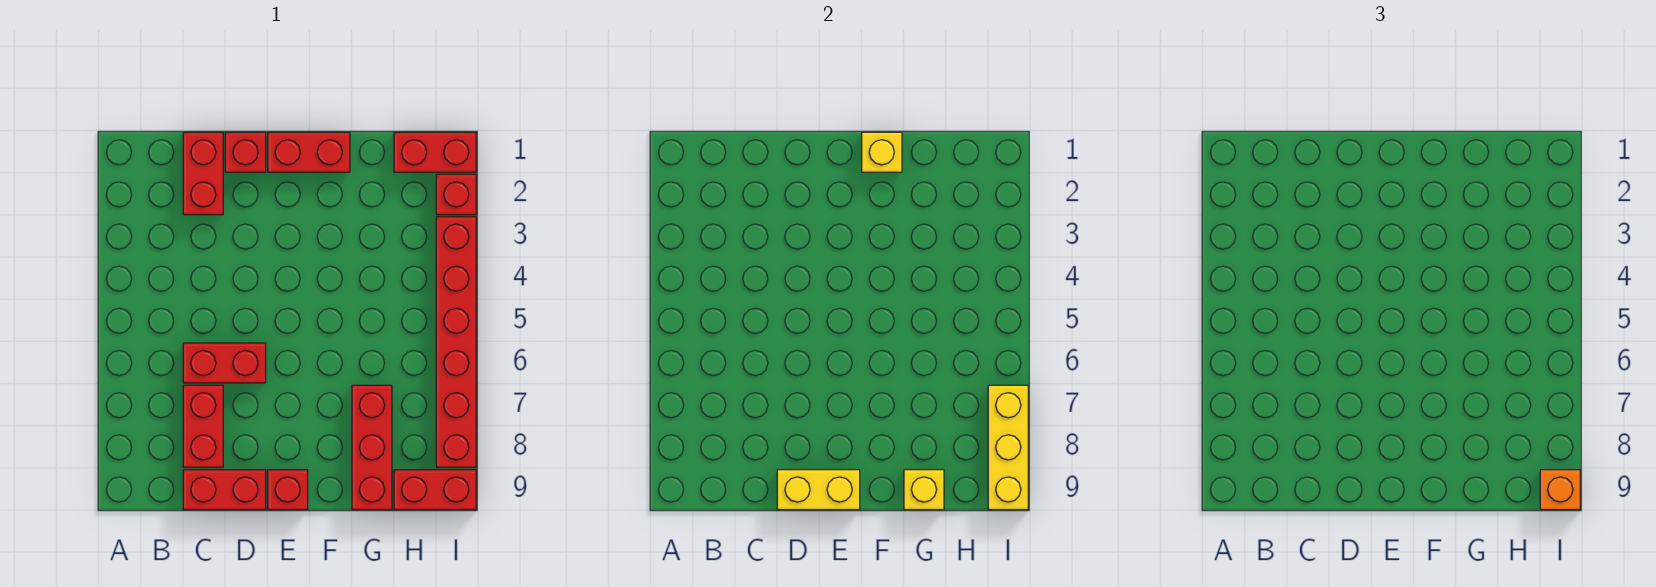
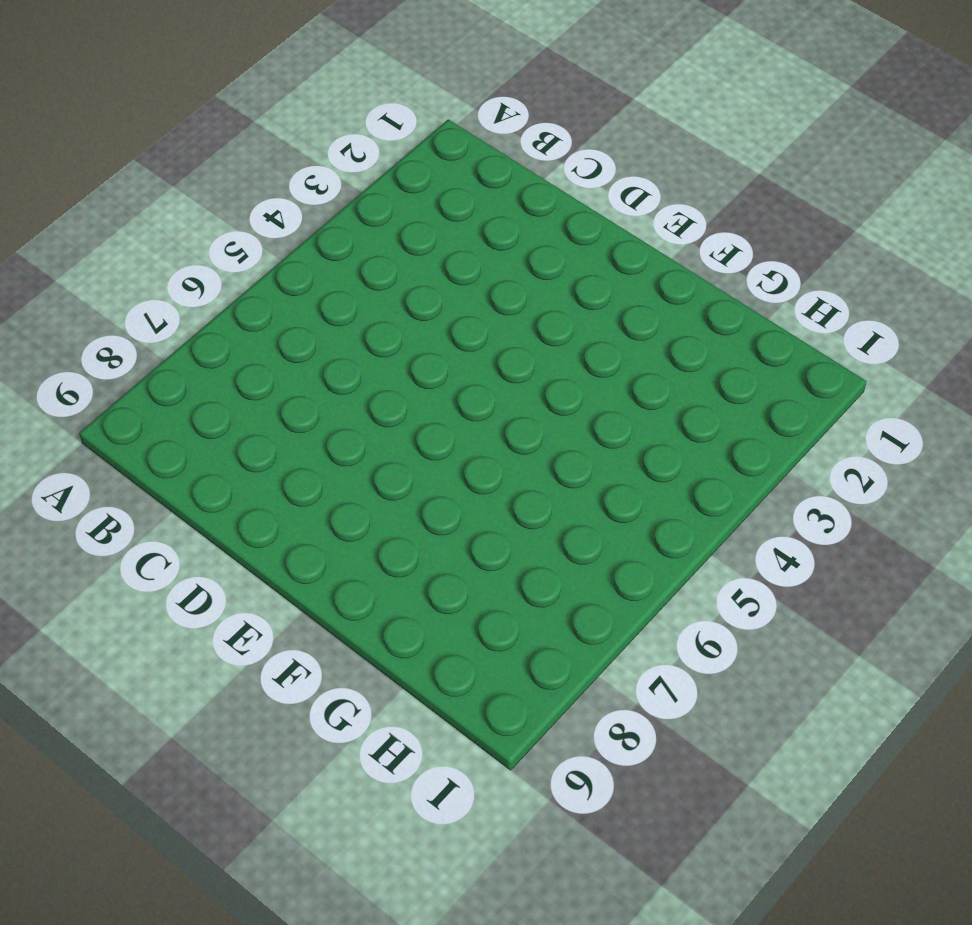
none -> red 1x2 brick [183,132,223,215]
none -> red 1x2 brick [183,343,266,383]
none -> red 1x2 brick [183,385,223,467]

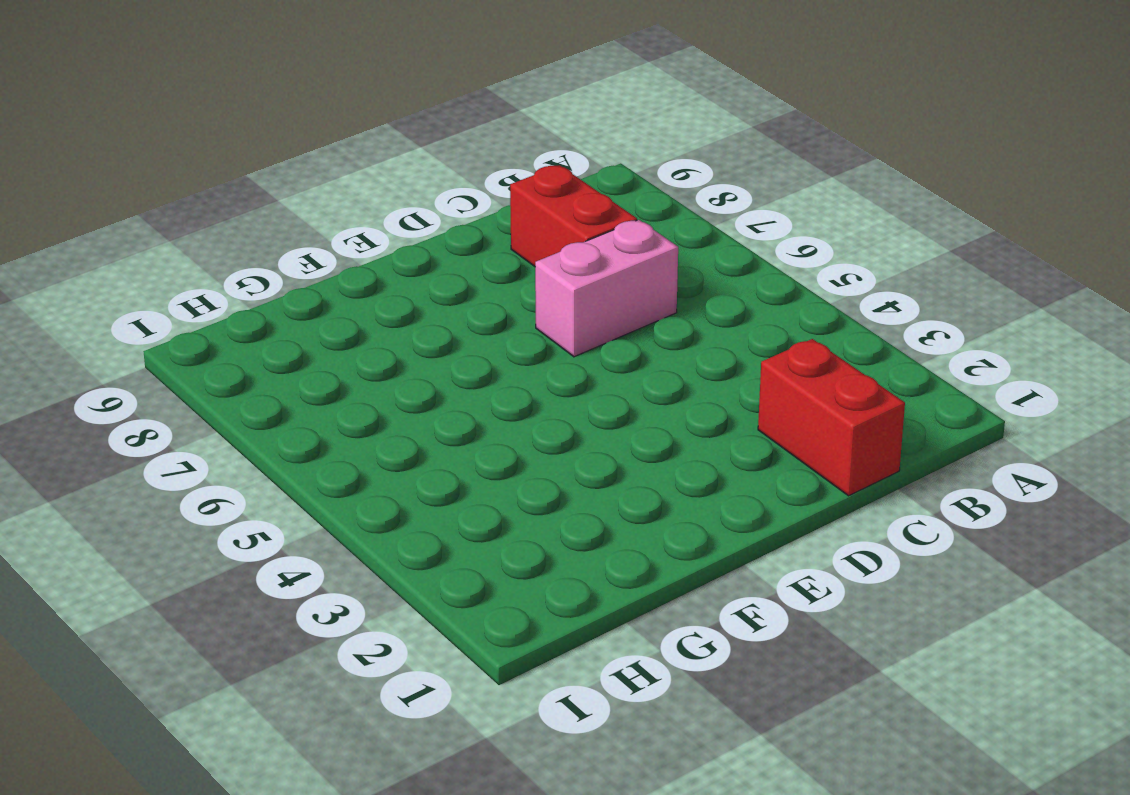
pink 1x2 brick [535,220,678,357] -> red 1x2 brick [183,343,266,383]
none -> red 1x2 brick [183,470,266,510]
none -> red 1x1 brick [225,132,266,172]
none -> red 1x2 brick [268,132,350,172]

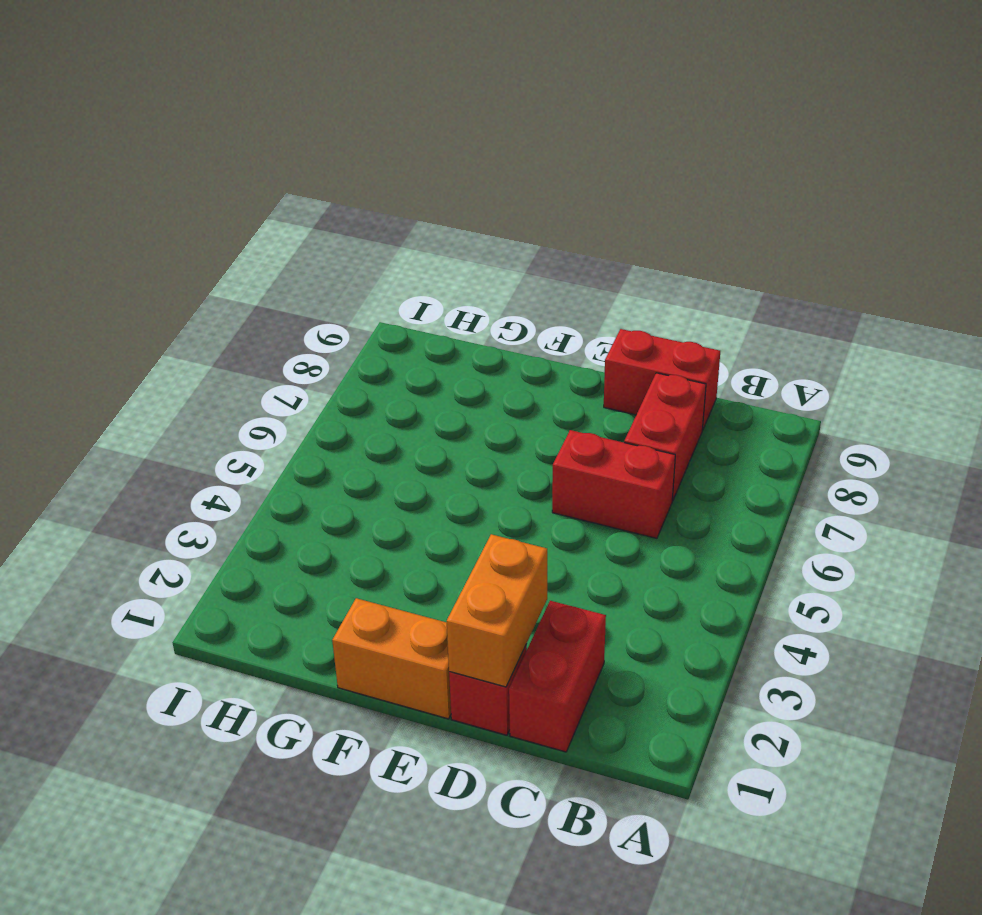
orange 1x2 brick [447,534,547,687] -> none
orange 1x2 brick [332,598,451,719] -> red 1x2 brick [268,132,350,172]
none -> red 1x1 brick [268,470,308,510]
none -> red 1x3 brick [352,385,392,510]
none -> red 1x2 brick [394,132,476,172]

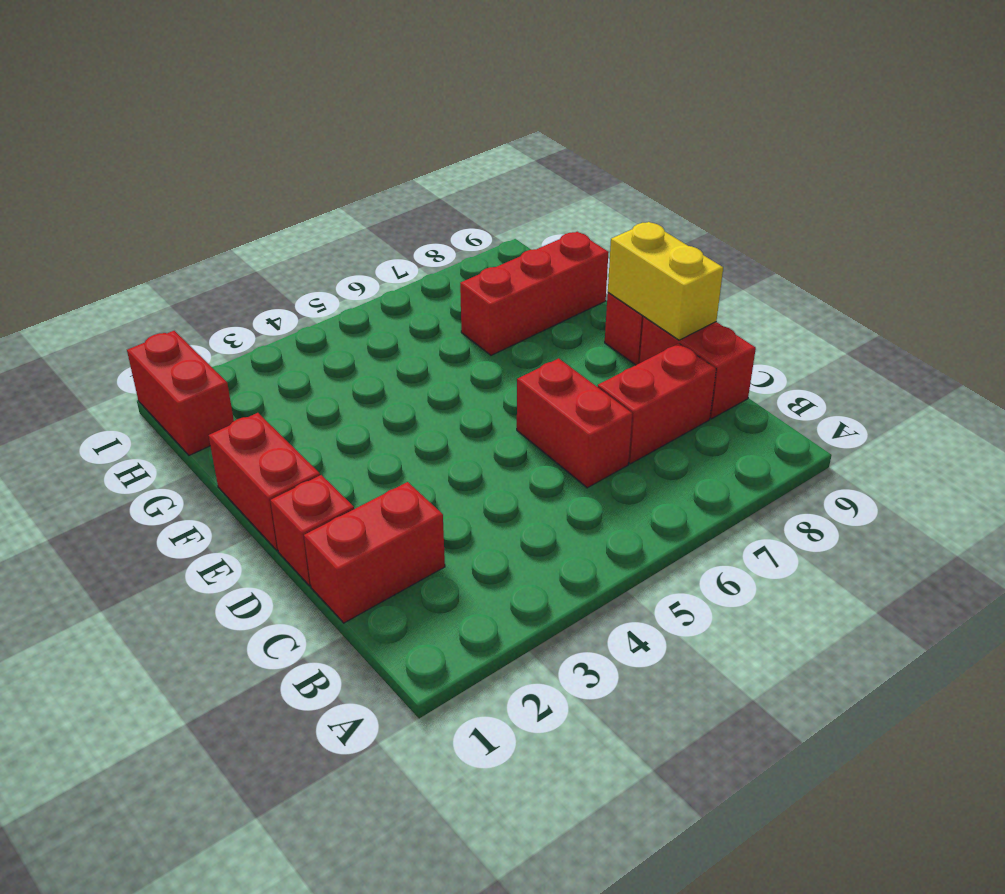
none -> red 1x2 brick [394,470,476,510]
none -> red 1x1 brick [436,174,476,215]
none -> red 1x6 brick [436,217,476,467]

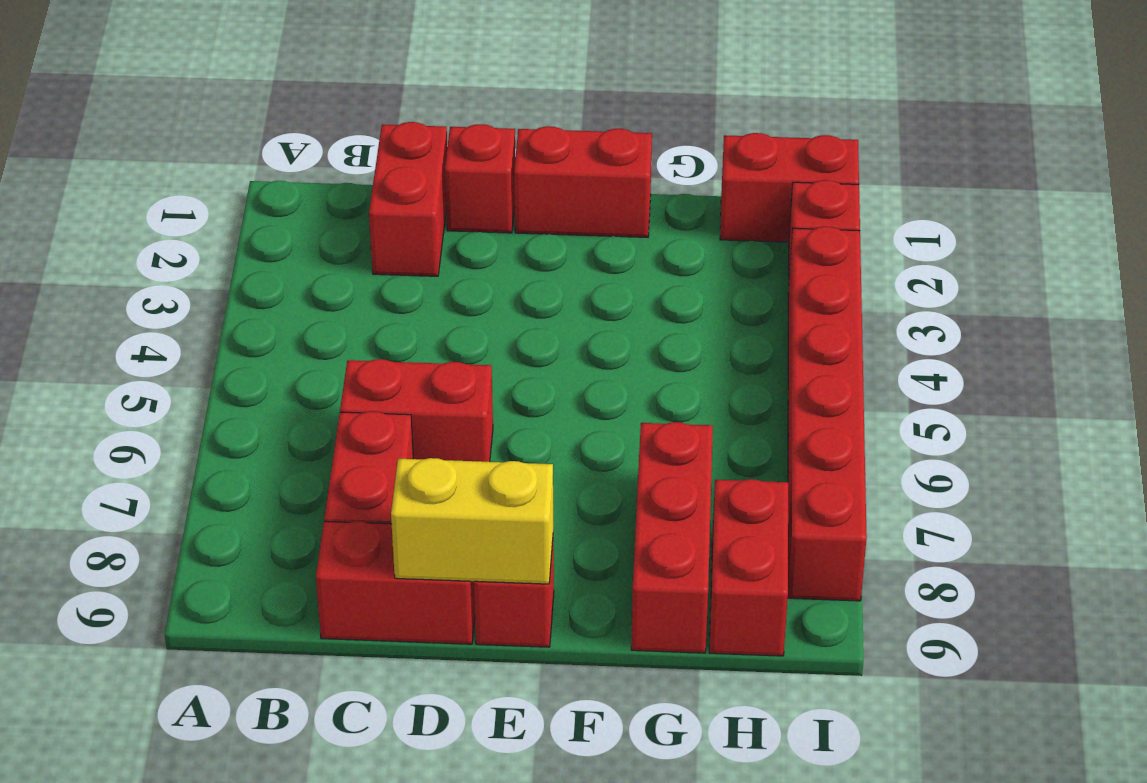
red 1x2 brick [709,479,788,656] -> red 1x2 brick turned to [394,470,476,510]
none -> yellow 1x1 brick [862,132,902,172]
none -> yellow 1x1 brick [904,470,944,510]
none -> yellow 1x3 brick [988,385,1028,510]

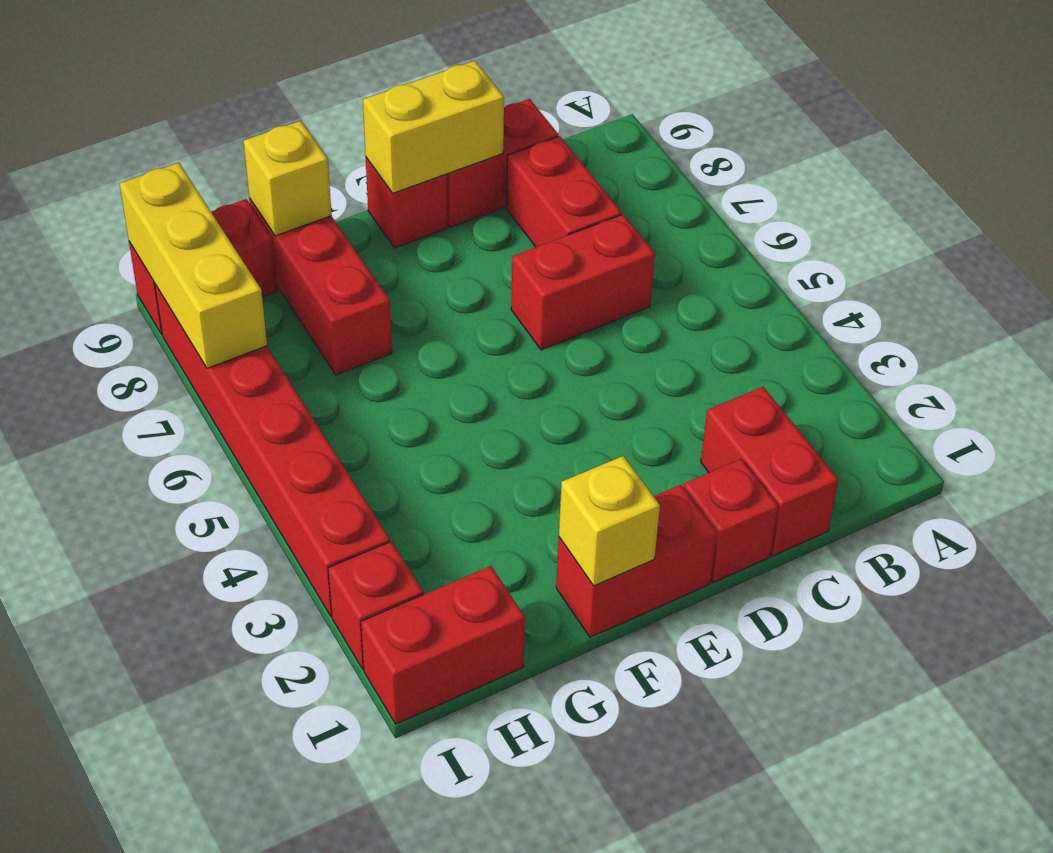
none -> orange 1x1 brick [1540,470,1580,510]

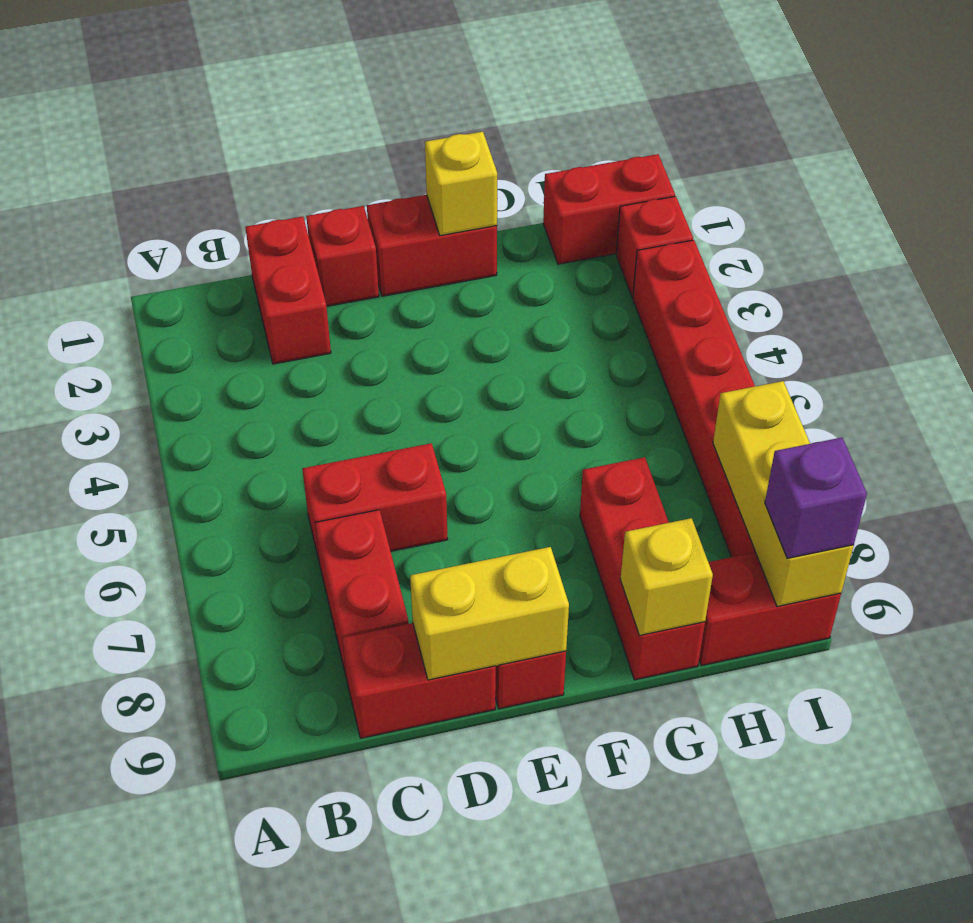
purple 1x1 brick [765,438,867,558] -> orange 1x1 brick [1540,470,1580,510]

